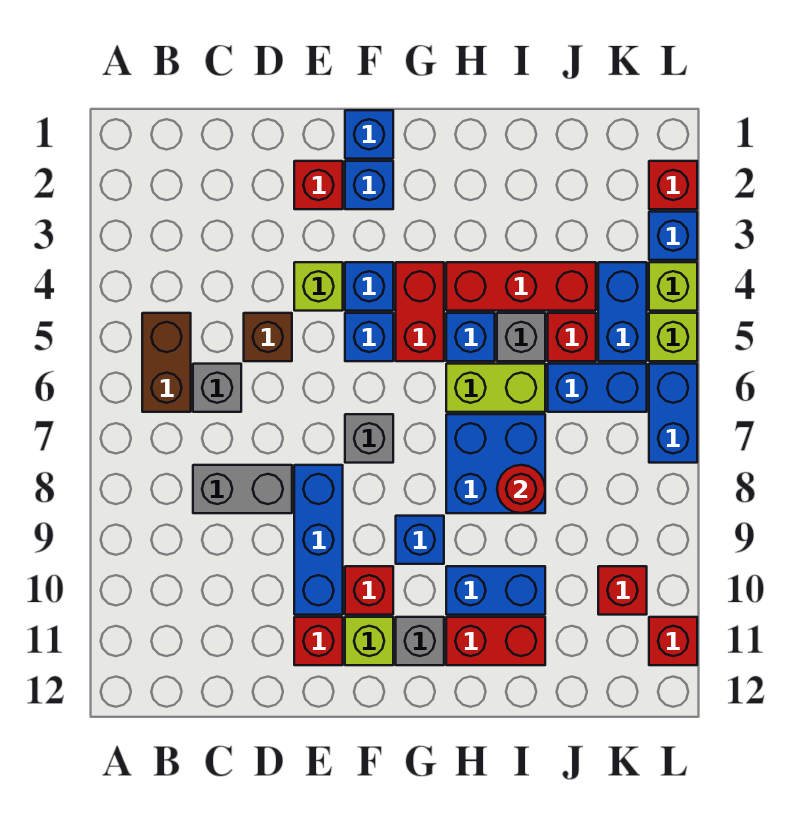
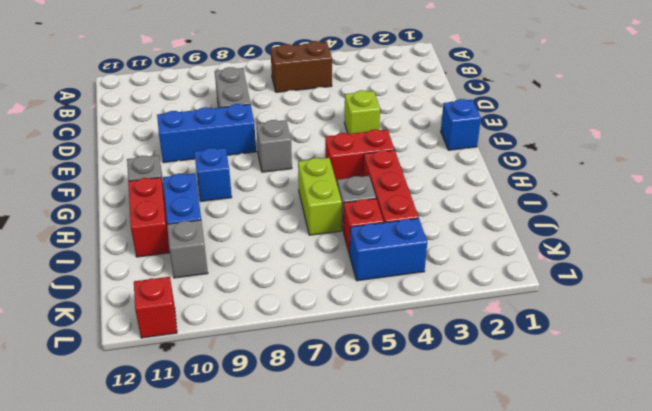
grey 1x1 brick [167,220,208,278] -> grey 1x1 brick moved to [193,364,241,412]
none -> brown 1x1 brick [244,313,292,361]
none -> red 1x1 brick [294,161,343,209]
none -> red 1x1 brick [294,617,343,665]
none -> blue 1x1 brick [345,161,393,209]

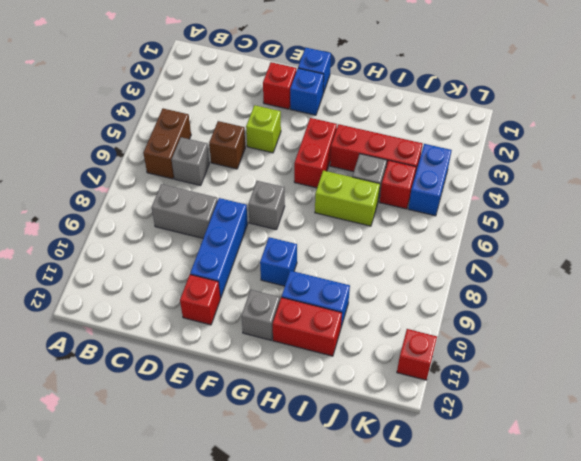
none -> blue 1x1 brick [345,262,393,311]
none -> blue 1x1 brick [345,313,393,361]
none -> red 1x1 brick [345,566,393,615]
none -> lime 1x1 brick [345,617,393,665]

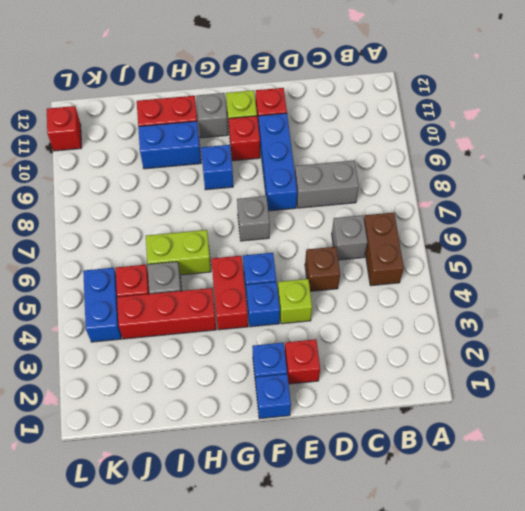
none -> blue 1x1 brick [446,313,495,361]
none -> blue 2x2 brick [446,414,545,513]
none -> blue 1x2 brick [548,364,647,412]
none -> red 1x1 brick [598,566,647,615]

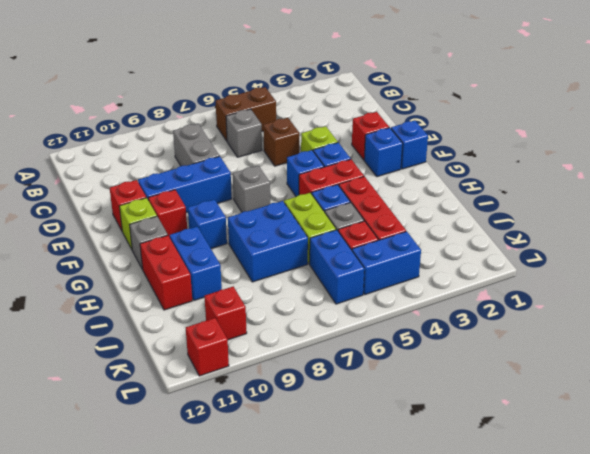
none -> red 1x1 brick [649,161,697,209]
none -> blue 1x1 brick [649,212,697,260]
none -> lime 1x1 brick [649,262,697,311]
none -> lime 1x1 brick [649,313,697,361]

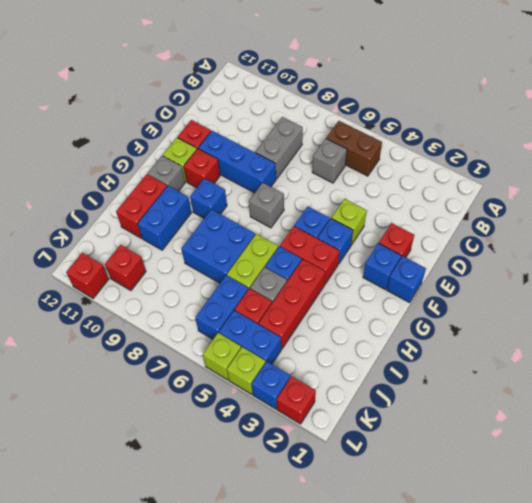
none -> brown 1x1 brick [244,313,292,361]
none -> blue 1x2 brick [649,364,697,463]
none -> red 1x1 round brick [497,465,545,513]

